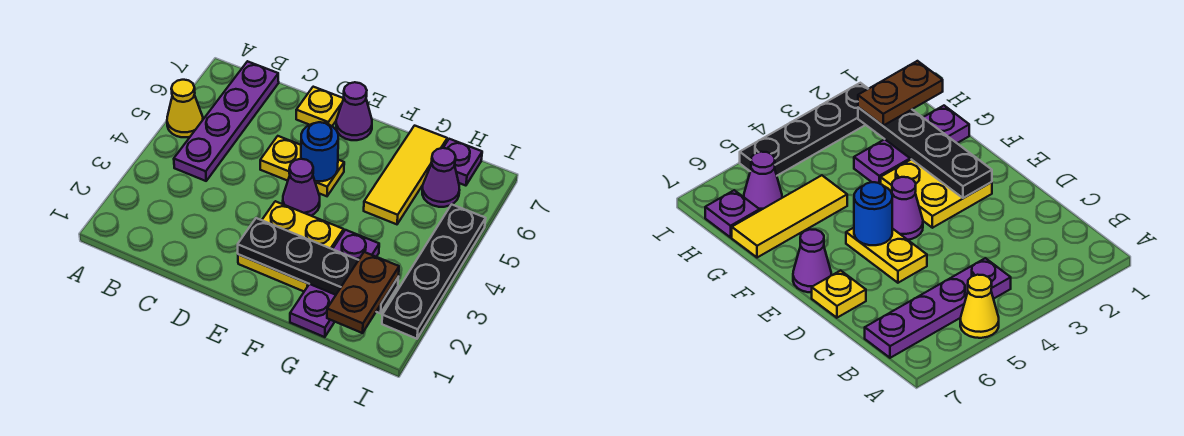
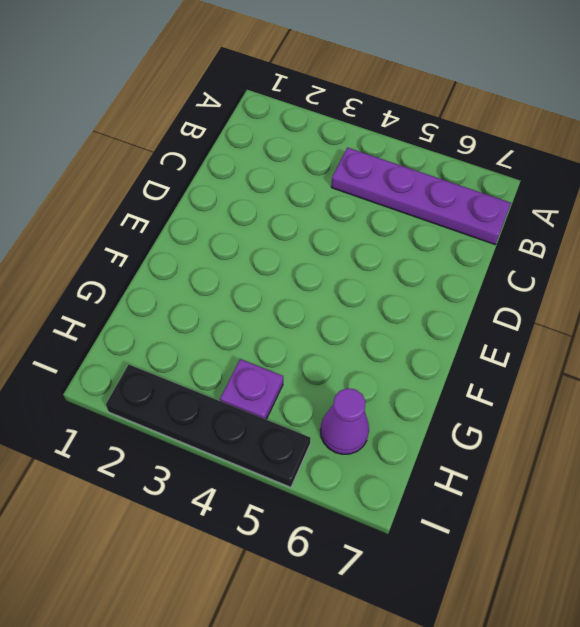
purple 1x1 plate [220,359,283,419] -> purple 1x1 plate moved to [443,139,482,186]
none -> yellow 1x1 cone [167,80,203,137]
none -> yellow 1x2 plate [260,136,344,196]
none -> yellow 1x1 plate [296,87,344,126]

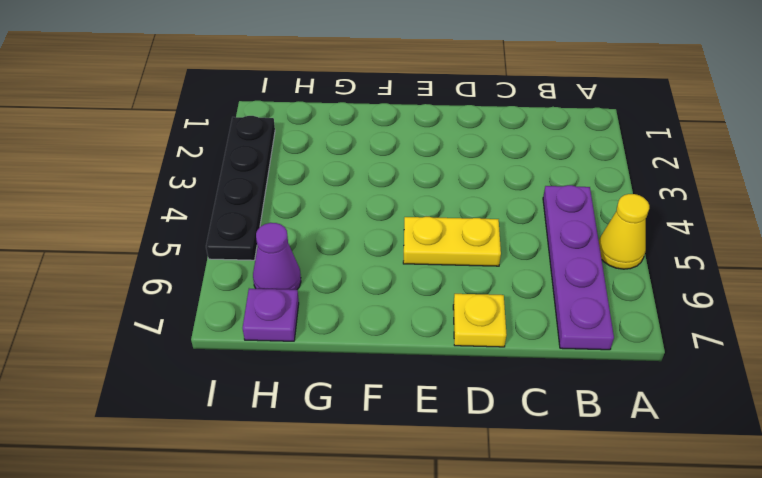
none -> yellow 2x2 plate [238,201,344,291]
none -> purple 1x1 cone [283,159,320,216]
none -> purple 1x1 cone [336,82,372,140]

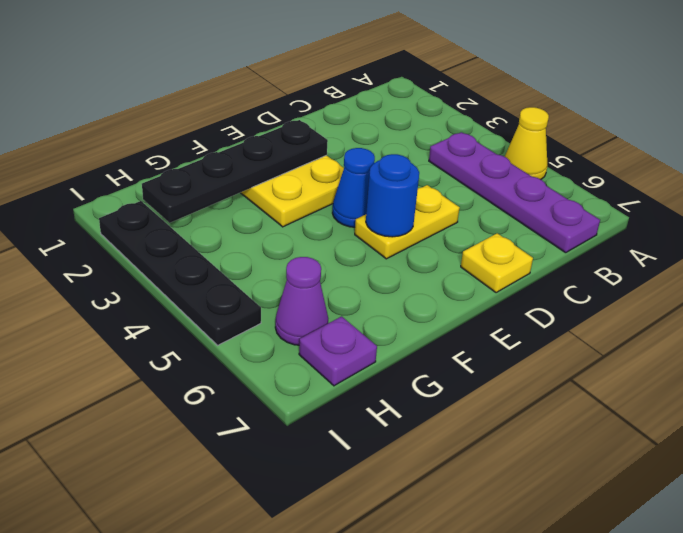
blue 1x1 cone [332,148,375,227] -> purple 1x1 cone [283,159,320,216]
none -> purple 1x1 cone [336,82,372,140]
none -> purple 1x3 plate [290,230,379,337]
none -> yellow 1x3 tile [364,126,447,224]

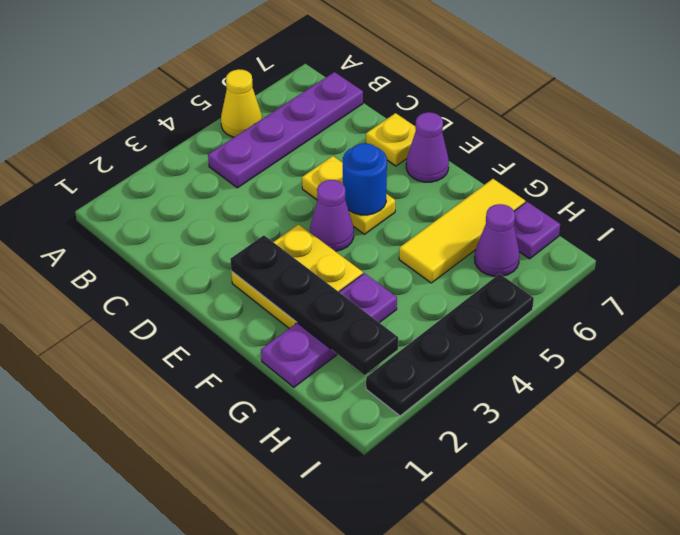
none -> brown 1x2 plate [327,252,399,333]

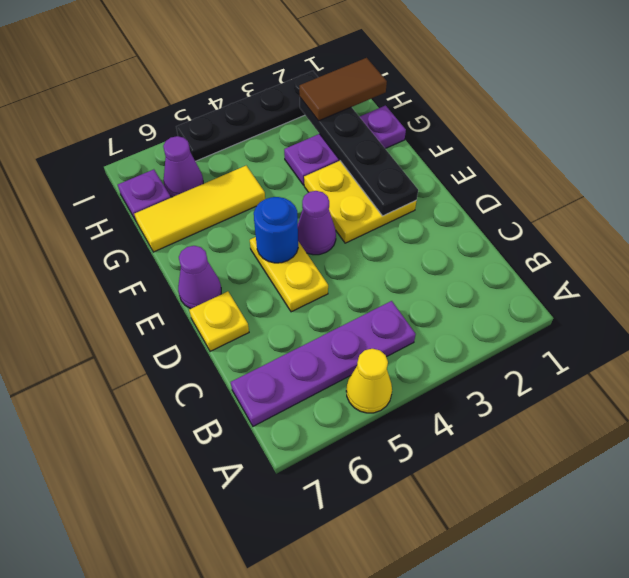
brown 1x2 tile [299,58,387,121] -> brown 1x2 plate [327,252,399,333]

